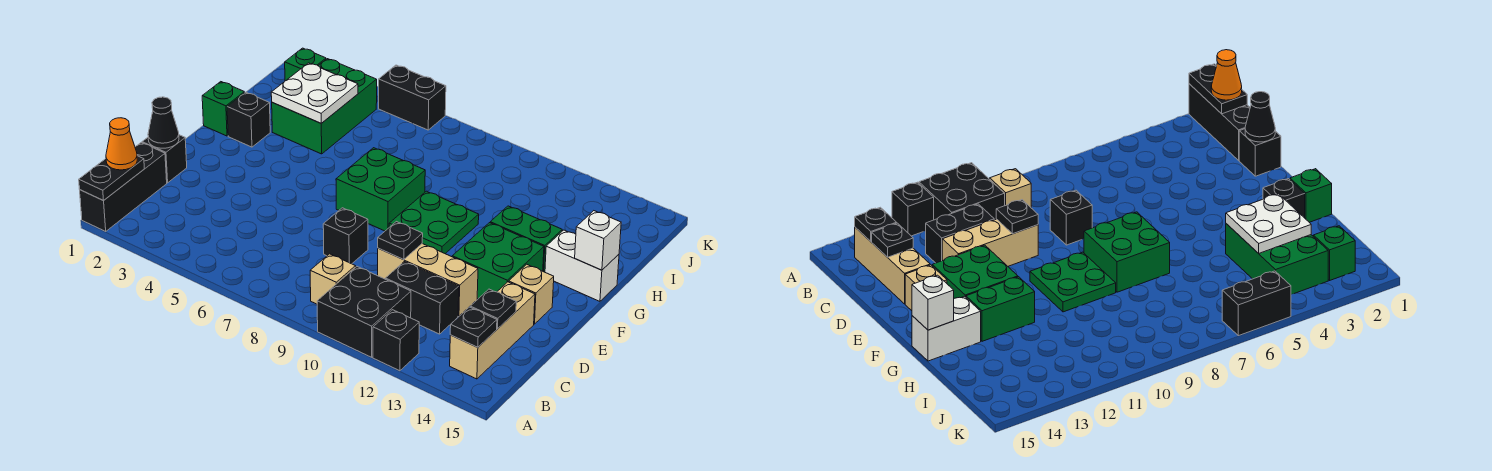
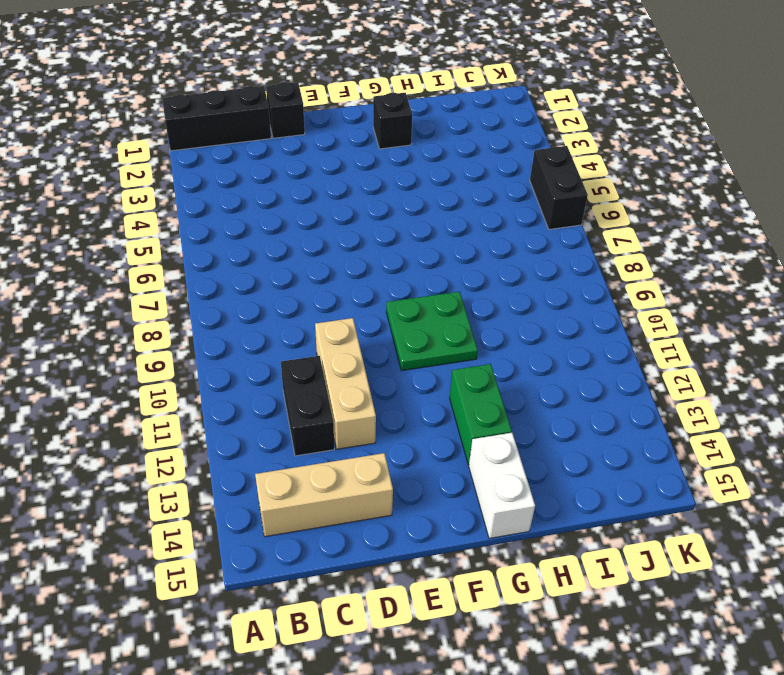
none -> black 2x2 brick [317,267,411,357]
none -> black 1x1 brick [373,310,419,371]
none -> tan 1x1 brick [310,254,356,304]

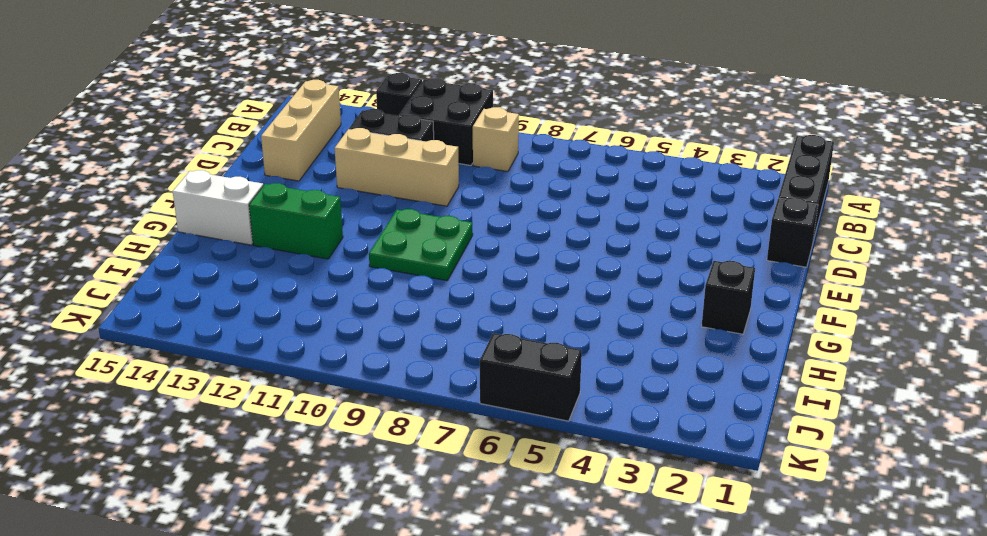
none -> black 1x1 brick [323,208,368,264]
none -> green 2x2 brick [452,223,544,299]
none -> tan 1x1 brick [509,264,554,324]

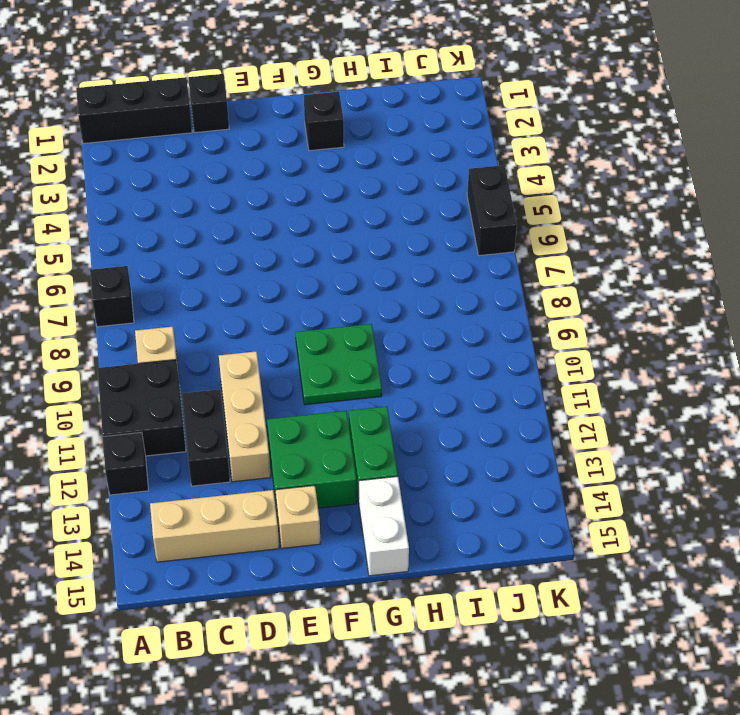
black 1x1 brick [90,266,134,327] -> black 1x1 brick moved to [323,208,368,264]
none -> green 2x2 brick [336,148,425,231]
none -> green 1x1 brick [202,82,244,136]
none -> green 2x3 brick [272,59,377,154]

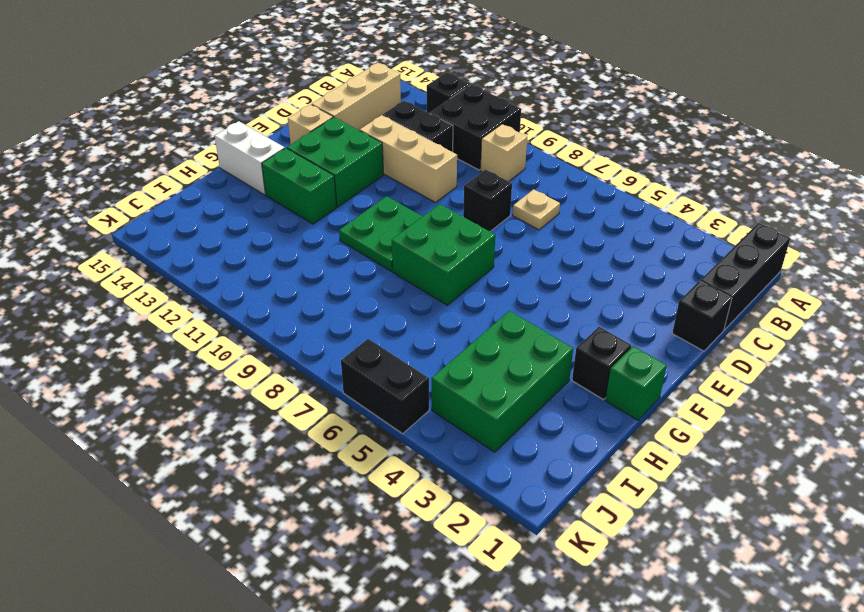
tan 1x1 plate [513,189,560,230] -> none
none -> green 1x1 brick [285,48,326,81]
none -> black 1x2 plate [79,156,144,201]
none -> black 1x1 plate [450,307,497,347]

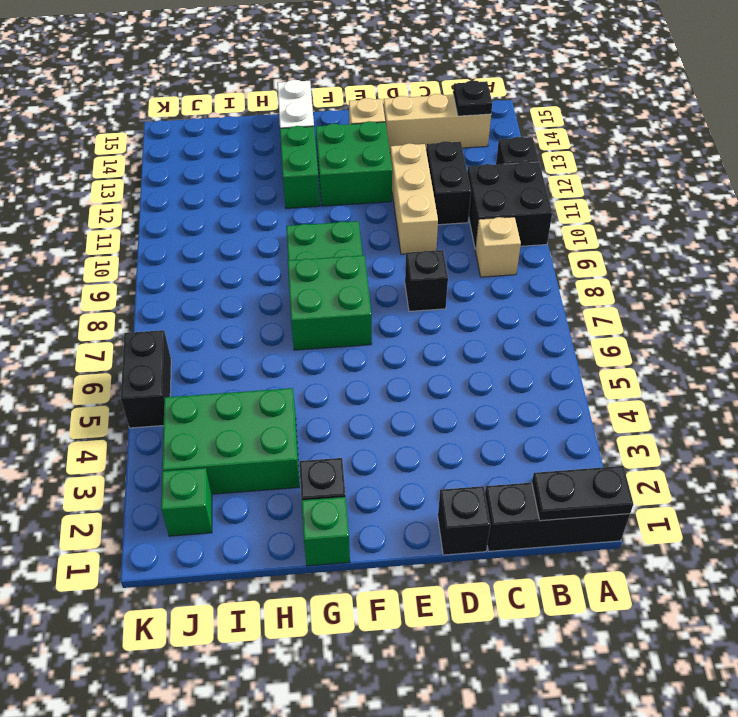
none -> black 1x1 plate [470,289,516,329]
none -> black 1x1 cone [148,97,179,148]
none -> black 1x1 plate [378,222,423,260]

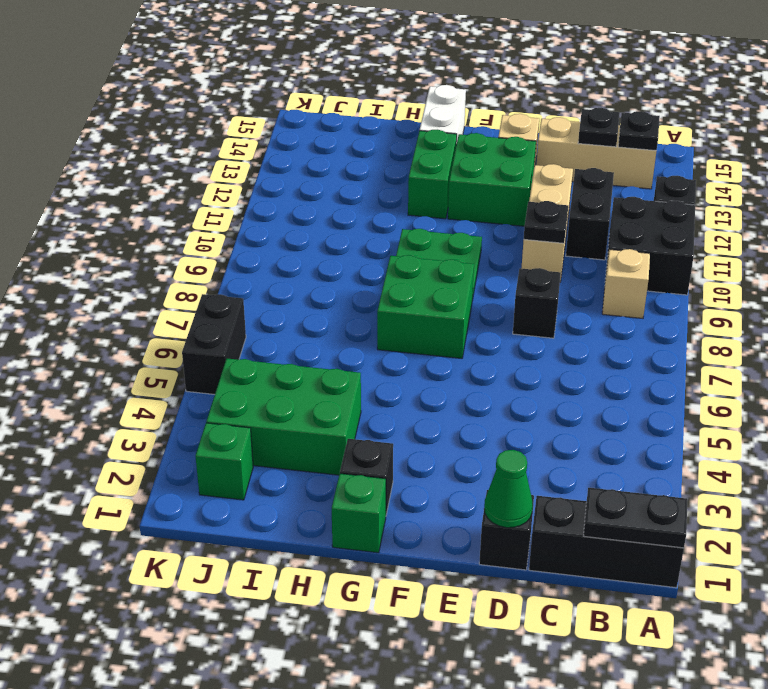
green 1x1 cone [484,450,533,528] -> black 1x1 cone [148,97,179,148]
none -> white 1x1 brick [575,211,621,270]
none -> white 2x2 plate [271,63,358,123]
none -> orange 1x1 cone [106,118,137,170]

